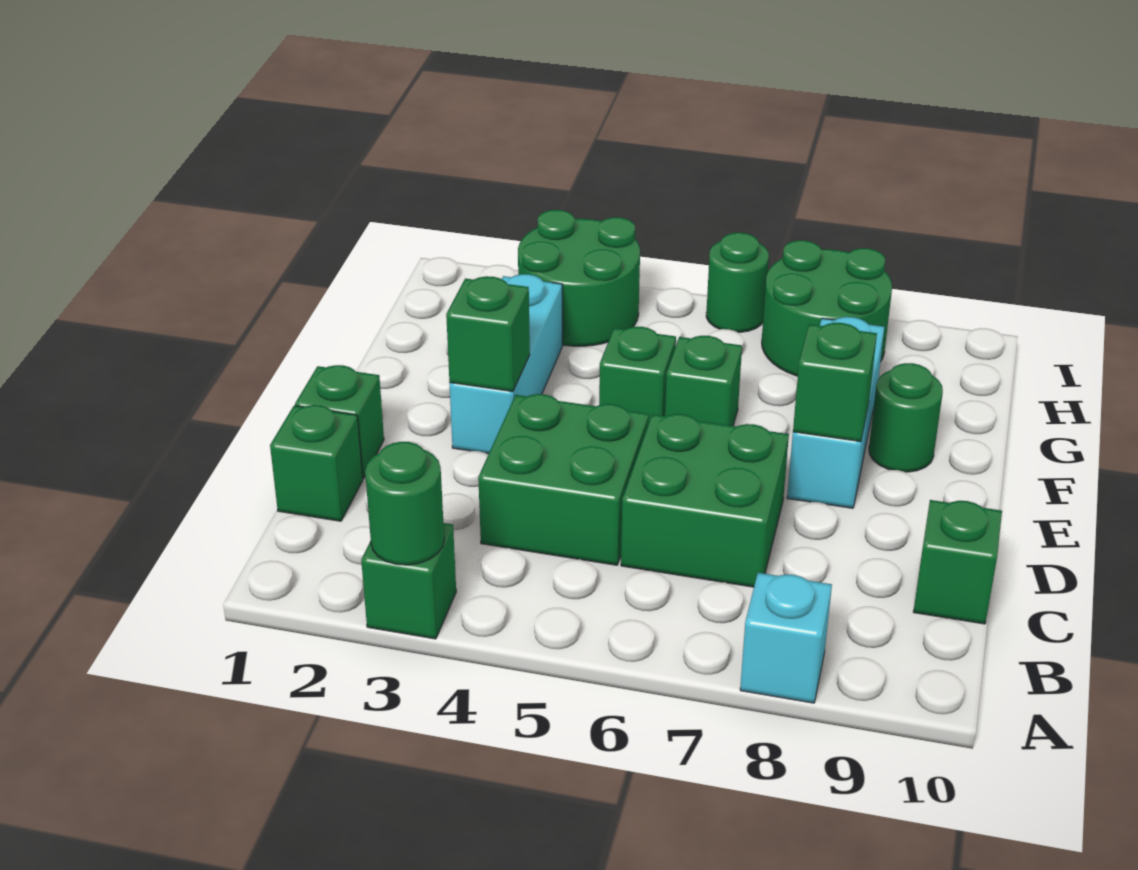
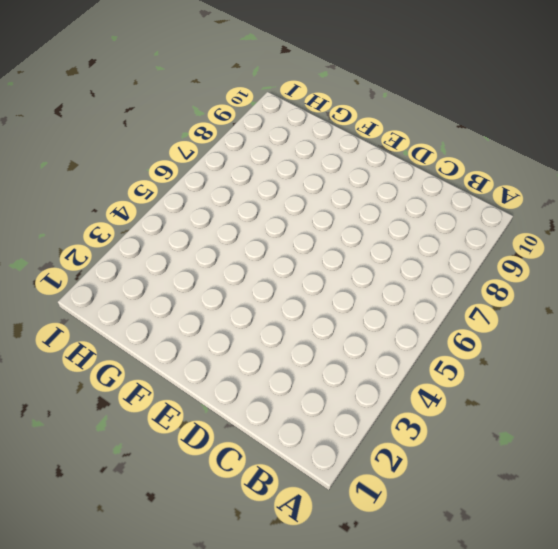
none -> green 1x1 brick [361,523,456,639]
none -> cyan 1x1 brick [740,573,832,703]
none -> green 1x1 brick [270,405,363,521]

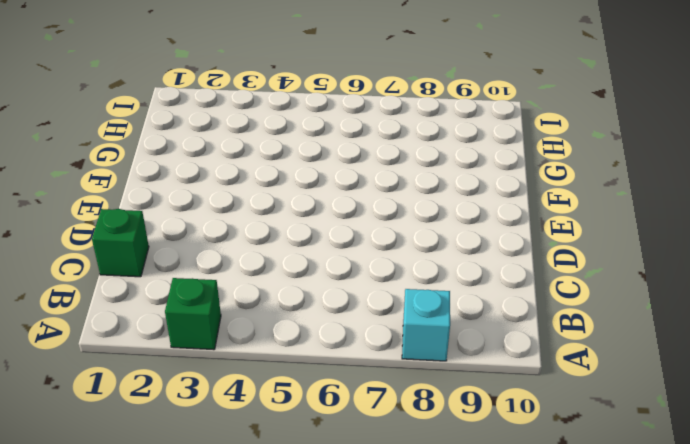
none -> green 2x2 brick [478,394,649,565]
none -> green 2x2 brick [621,414,789,587]
none -> green 1x1 brick [913,500,1002,624]

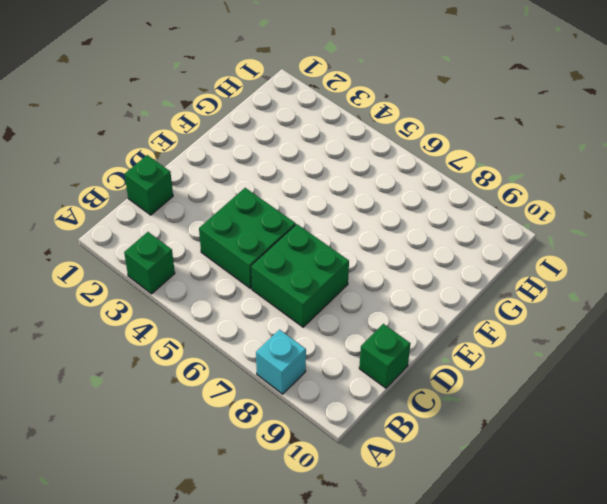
none -> green 1x1 brick [295,365,384,479]
none -> cyan 1x3 brick [450,274,562,454]
none -> cyan 1x3 brick [787,317,884,508]

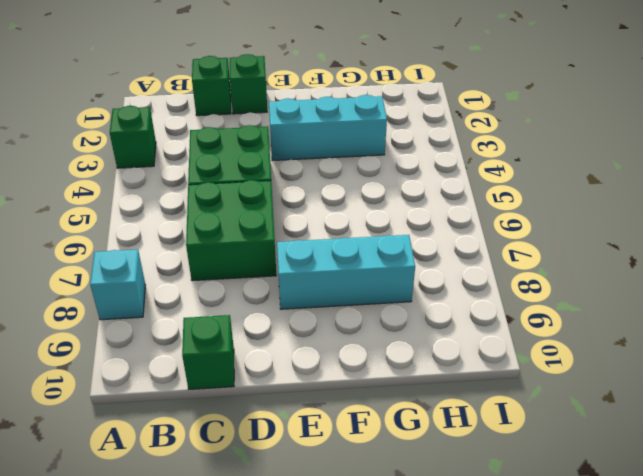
none -> green 1x1 brick [599,327,676,424]
none -> green 1x1 brick [665,336,742,426]
none -> green 1x1 round brick [869,363,943,472]

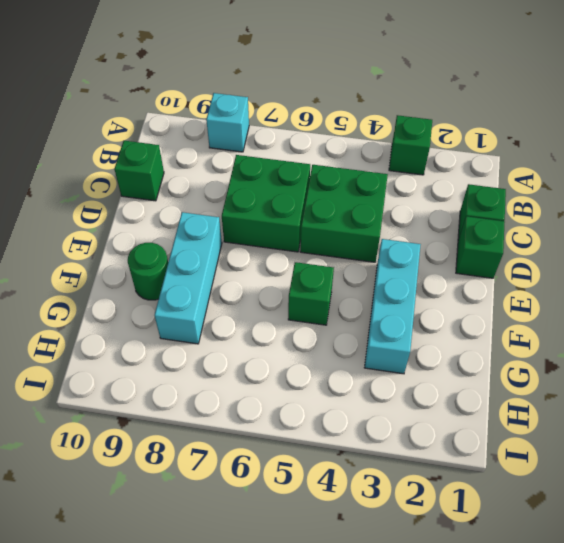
none -> green 1x1 brick [665,336,742,426]
none -> green 2x2 round brick [518,210,640,346]
none -> green 2x2 round brick [762,240,892,376]

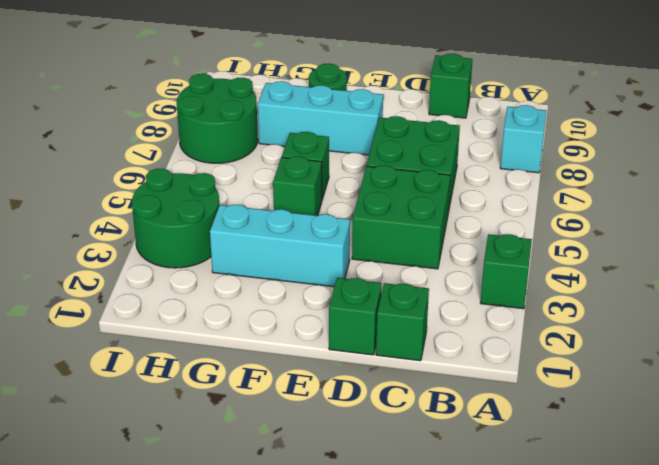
none -> green 1x1 round brick [706,233,769,332]
none -> green 1x1 round brick [365,442,444,565]
none -> green 1x1 brick [446,276,530,392]

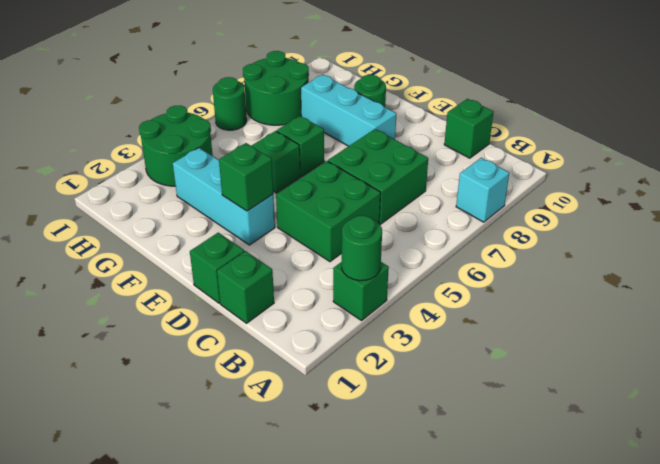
none -> green 1x1 brick [793,323,877,442]

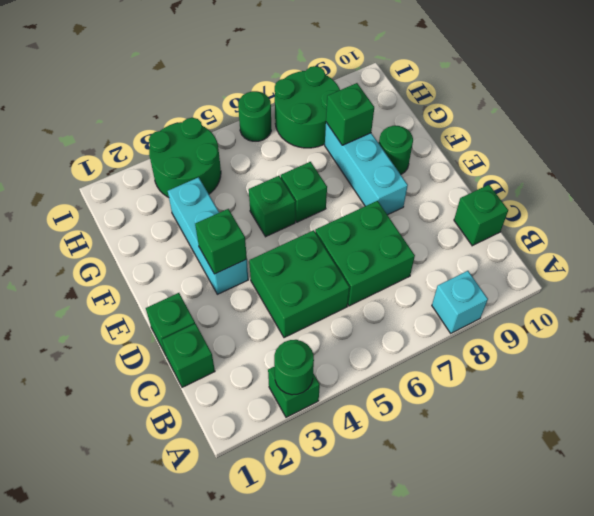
green 1x1 brick [326,83,374,145] -> green 1x1 brick moved to [793,323,877,442]

